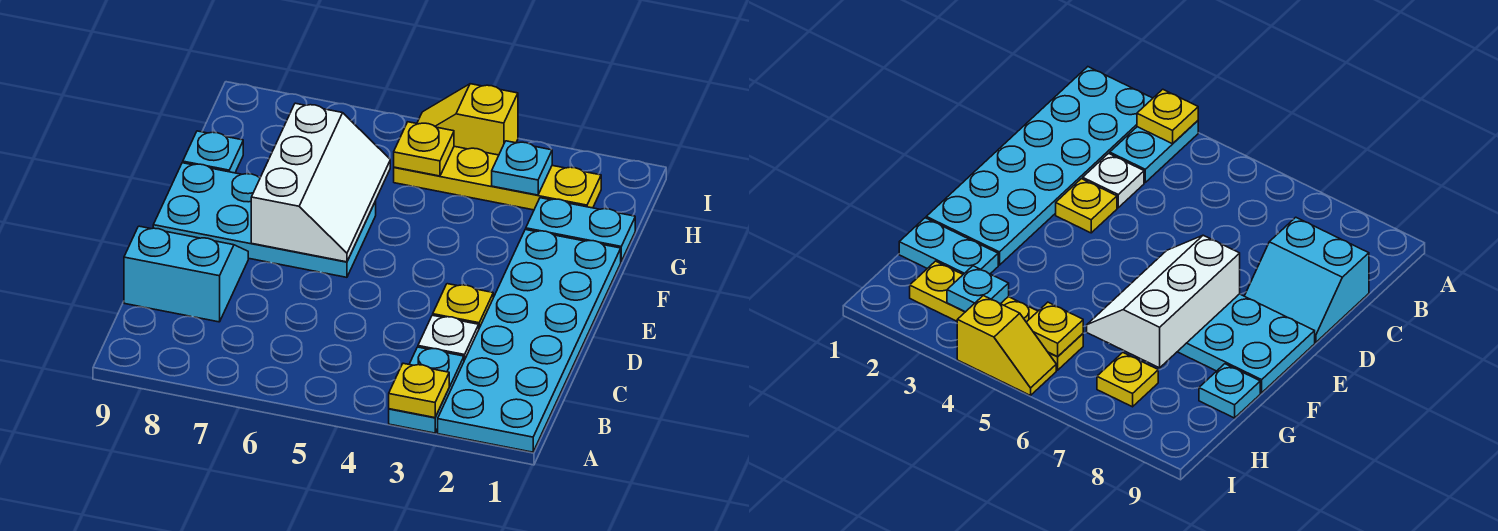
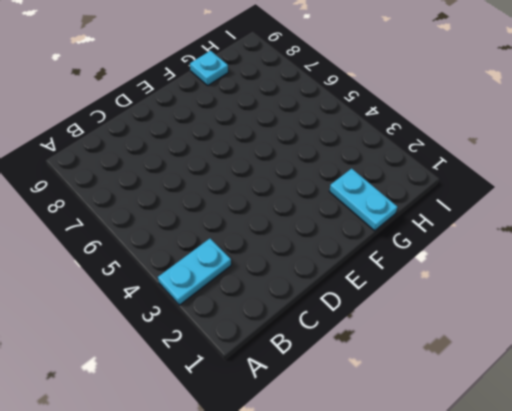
none -> cyan 2x6 plate [438,229,621,452]
none -> white 1x1 plate [418,315,479,360]
none -> cyan 2x2 slope [124,226,248,322]

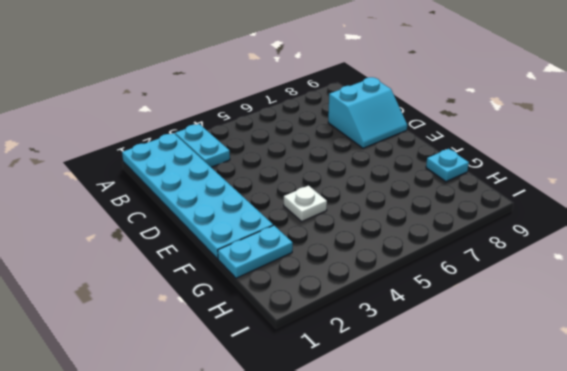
white 1x1 plate [284,186,327,221] -> white 1x1 plate moved to [418,315,479,360]
none -> yellow 1x1 plate [433,284,493,328]
none -> cyan 2x4 plate [153,163,376,277]
none -> yellow 1x4 plate [394,146,601,210]

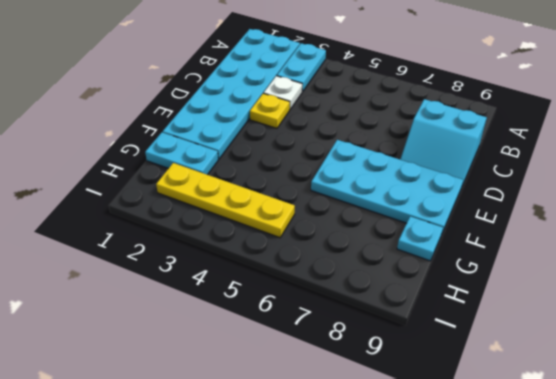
none -> yellow 1x1 plate [1097,353,1158,407]
none -> yellow 1x2 slope [417,84,518,155]
none -> yellow 1x1 plate [389,363,449,418]

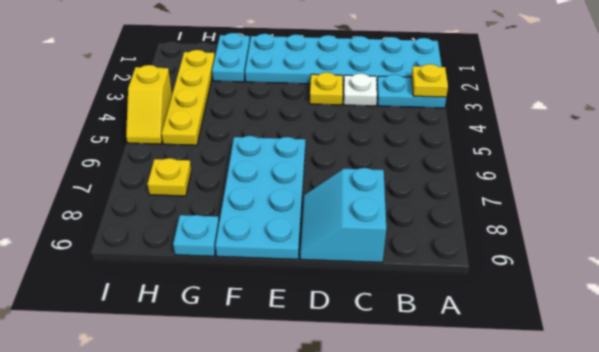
none -> white 2x3 slope [251,103,390,262]
none -> cyan 1x1 plate [492,141,552,195]
none -> yellow 1x1 plate [394,122,454,176]

